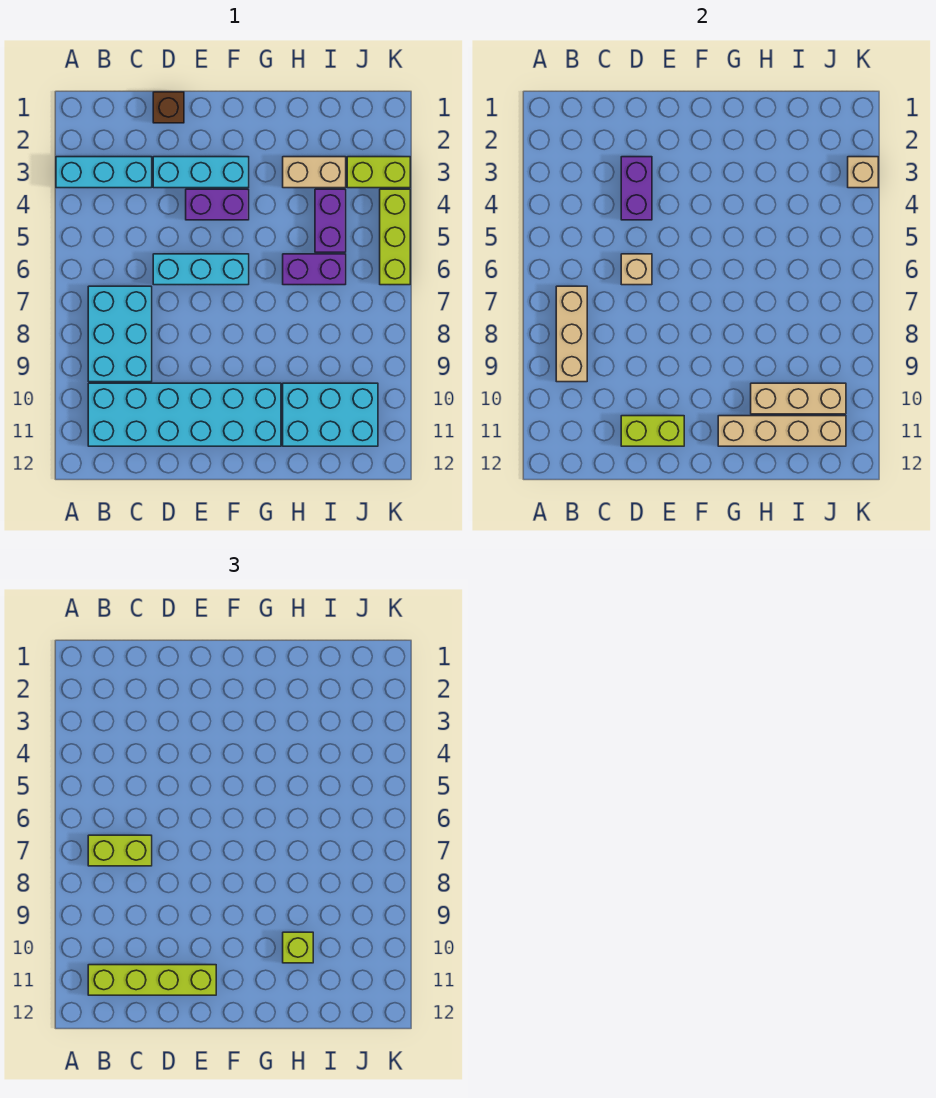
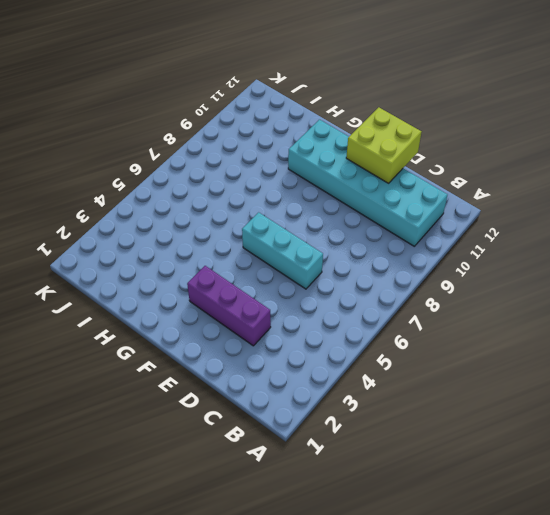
purple 1x3 brick [187,266,271,346] -> cyan 1x3 brick [153,157,249,188]
lime 2x2 brick [346,107,422,183] -> lime 1x2 brick [621,416,684,446]
none -> cyan 1x3 brick [56,157,152,188]
none -> cyan 2x3 brick [88,286,152,382]
none -> brown 1x1 brick [153,92,184,123]

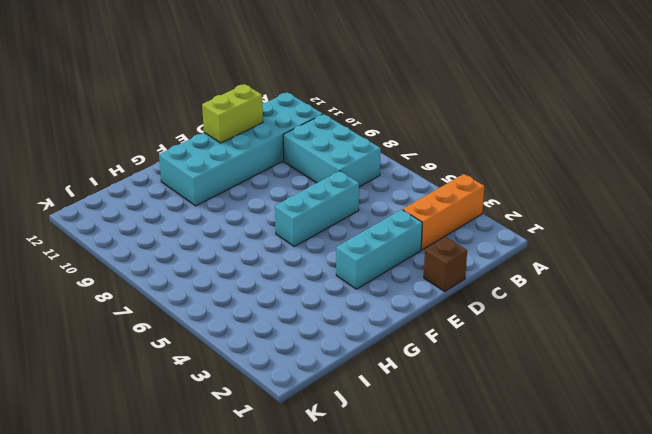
orange 1x3 brick [403,174,484,250] -> cyan 1x3 brick [56,157,152,188]
none -> purple 1x2 brick [186,189,249,220]
none -> tan 1x2 brick [283,157,346,188]
none -> purple 1x2 brick [283,254,346,285]

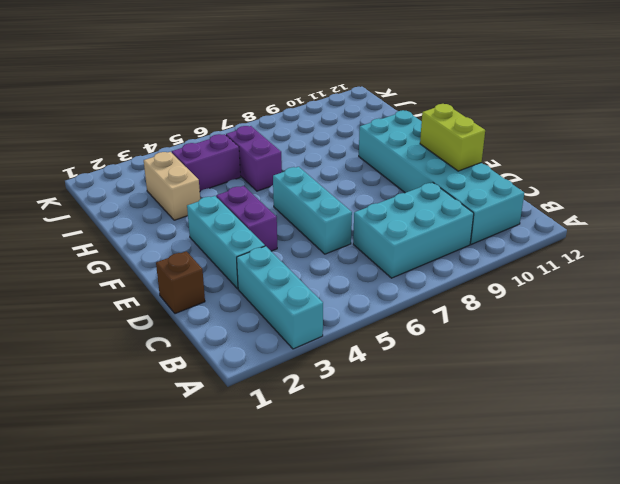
none -> cyan 2x3 brick [283,383,378,446]
none -> lime 1x2 brick [347,157,410,188]
none -> lime 1x3 brick [380,189,410,285]

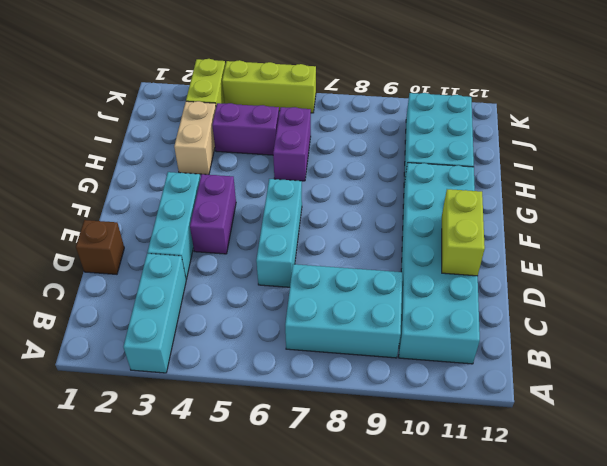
none -> tan 1x3 brick [556,286,587,382]
none -> purple 1x2 brick [621,157,652,220]
none -> tan 1x1 brick [621,254,652,285]

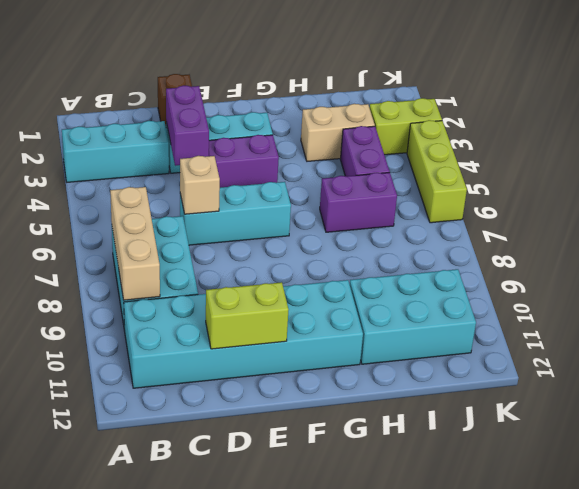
none -> tan 1x4 brick [718,416,846,446]
none -> tan 1x3 brick [751,383,846,414]
none -> tan 1x1 brick [848,157,878,188]

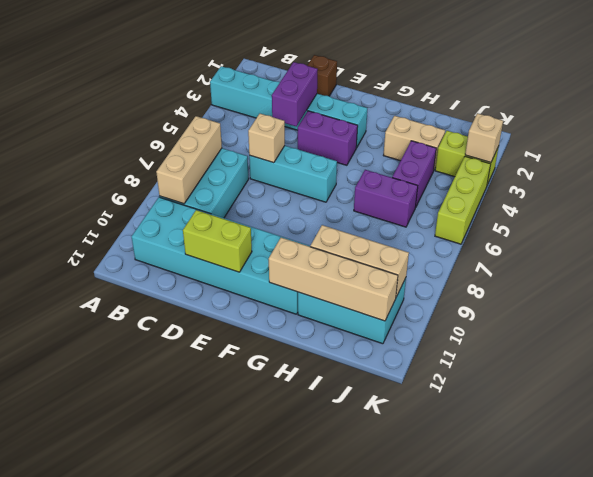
none -> lime 1x2 brick [88,835,152,866]
none -> lime 1x4 brick [88,965,216,995]
none -> lime 1x1 brick [283,932,313,963]

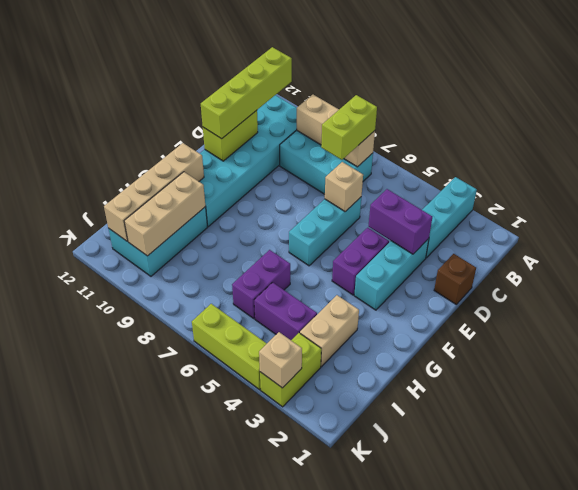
none -> lime 1x1 brick [283,932,313,963]

